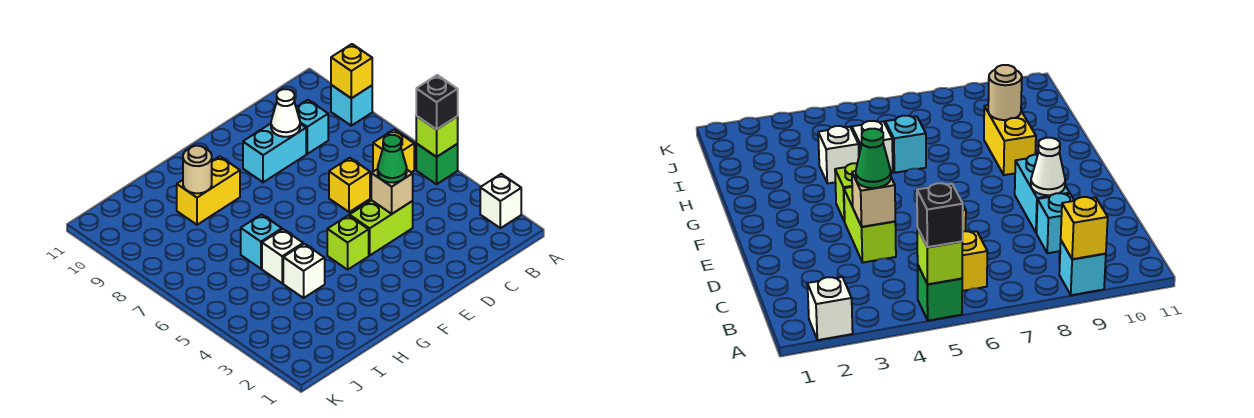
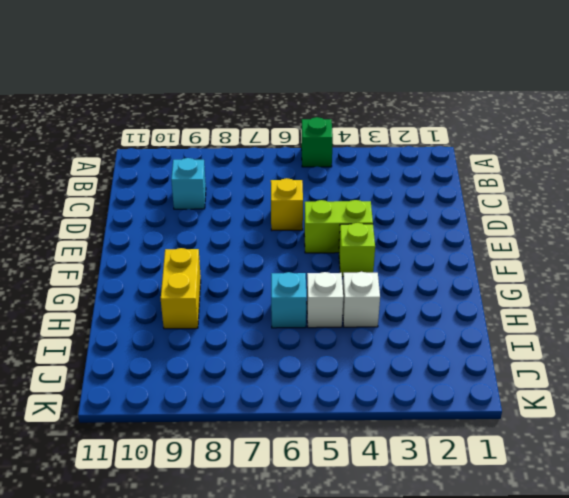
lime 1x2 brick [304,200,373,253] -> lime 1x2 brick turned to [349,200,413,255]
none -> white 1x1 brick [480,174,521,228]
none -> cyan 1x1 brick [331,85,372,126]
none -> yellow 1x1 brick [373,130,414,172]

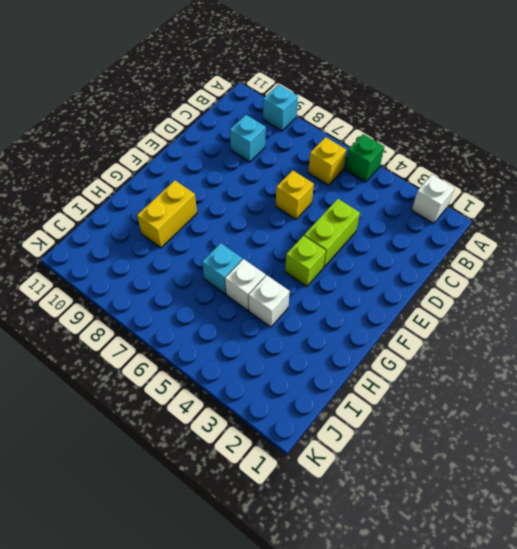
none -> cyan 1x2 brick [243,124,306,182]
none -> lime 1x1 brick [416,116,458,157]
none -> yellow 1x1 brick [331,44,372,98]

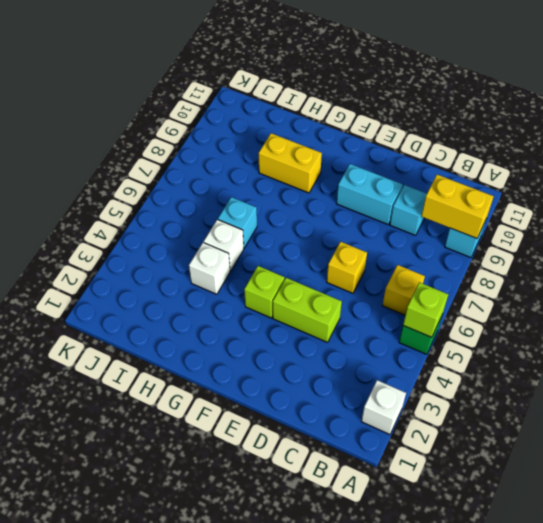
yellow 1x2 brick [422,175,494,238] -> yellow 1x1 brick [331,44,372,98]
none -> tan 1x1 brick [371,169,413,214]
none -> white 1x1 cone [271,89,300,137]
none -> tan 1x1 round brick [183,146,212,193]

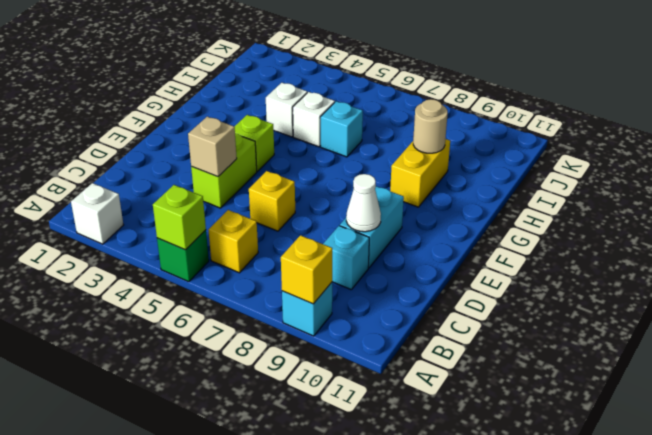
none -> black 1x1 brick [416,75,458,129]
none -> green 1x1 cone [378,135,407,183]

